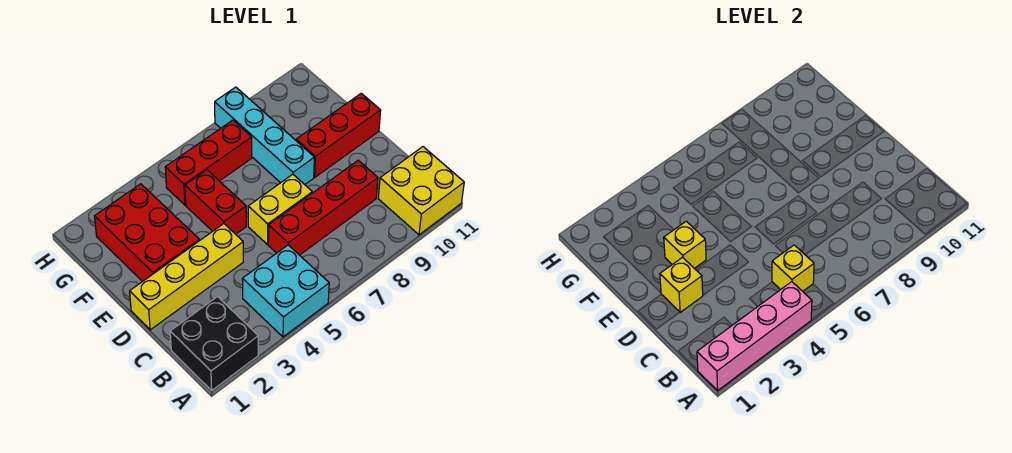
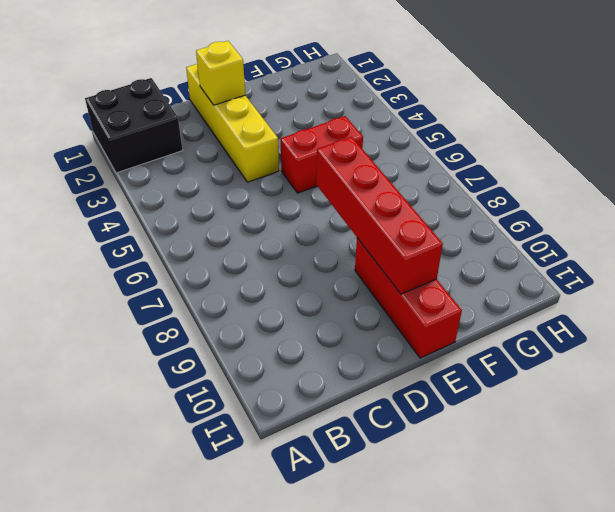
red 1x4 brick [317,137,443,294] -> red 1x4 brick moved to [268,160,378,255]
none -> cyan 2x2 brick [242,245,329,337]
none -> yellow 2x2 brick [378,147,464,235]
none -> yellow 1x2 brick [248,174,312,245]

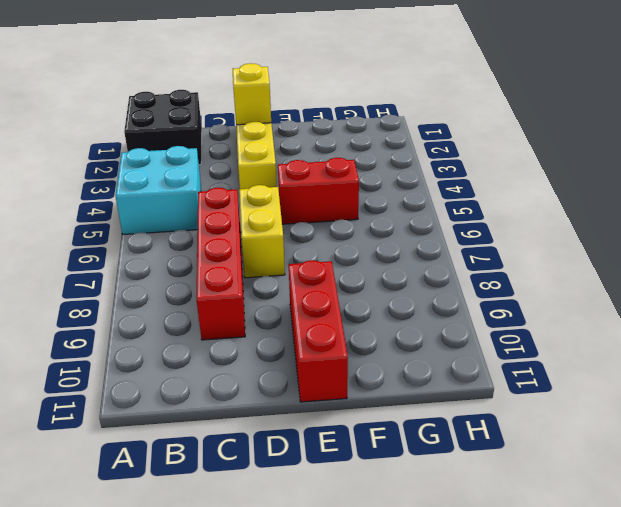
none -> yellow 2x2 brick [378,147,464,235]
none -> red 2x3 brick [95,184,199,282]
none -> cyan 1x4 brick [215,87,314,185]

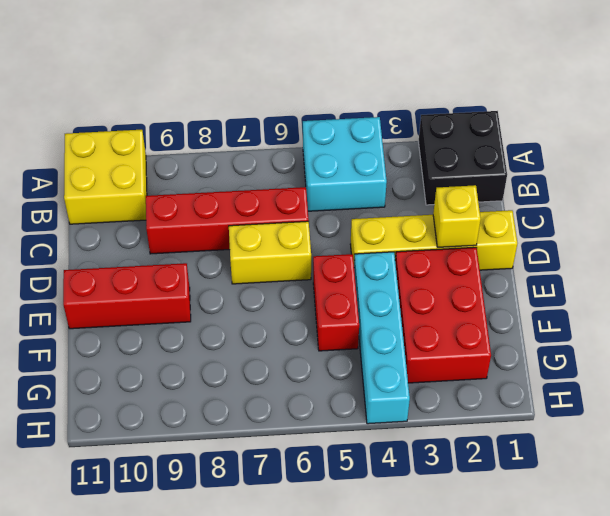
cyan 1x4 brick [354,252,410,424] -> cyan 1x4 brick moved to [215,87,314,185]
none -> red 1x3 brick [165,120,252,205]
none -> pink 1x4 brick [697,282,812,390]
none -> yellow 1x1 brick [772,245,814,291]

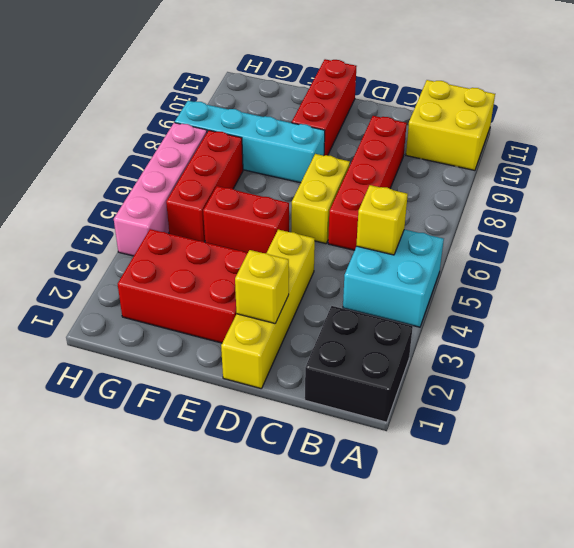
pink 1x4 brick [114,123,207,256] -> pink 1x4 brick moved to [697,282,812,390]
none -> yellow 1x1 brick [664,221,706,268]

